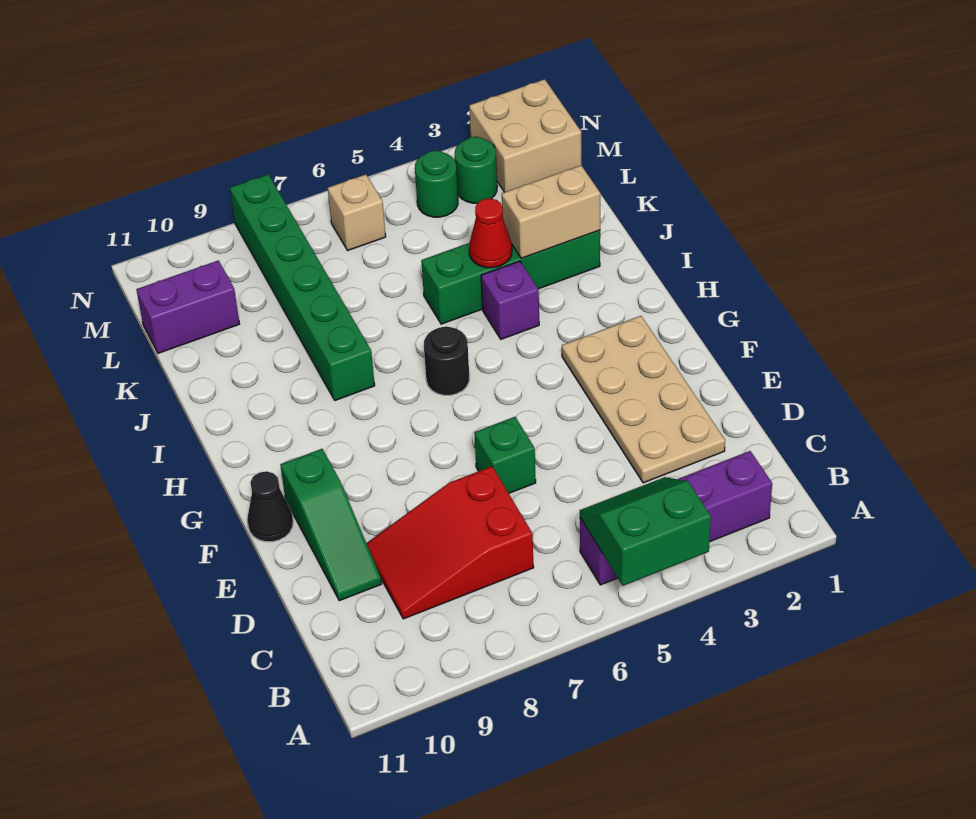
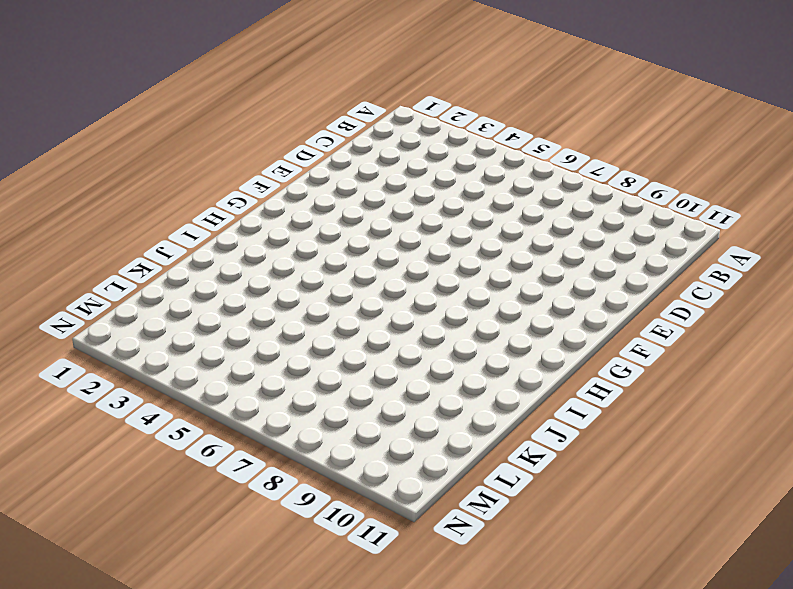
none -> purple 1x4 brick [580,451,772,585]
none -> red 2x3 slope [367,466,534,619]
none -> tan 2x4 plate [562,316,725,483]

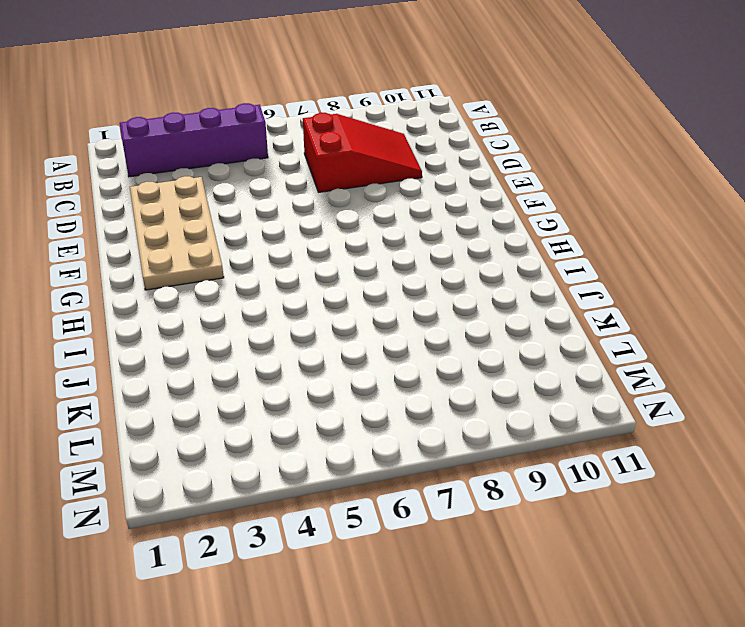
none -> green 1x3 slope [280,449,382,601]
none -> green 1x1 brick [474,417,536,493]
none -> black 1x1 cone [247,471,293,542]

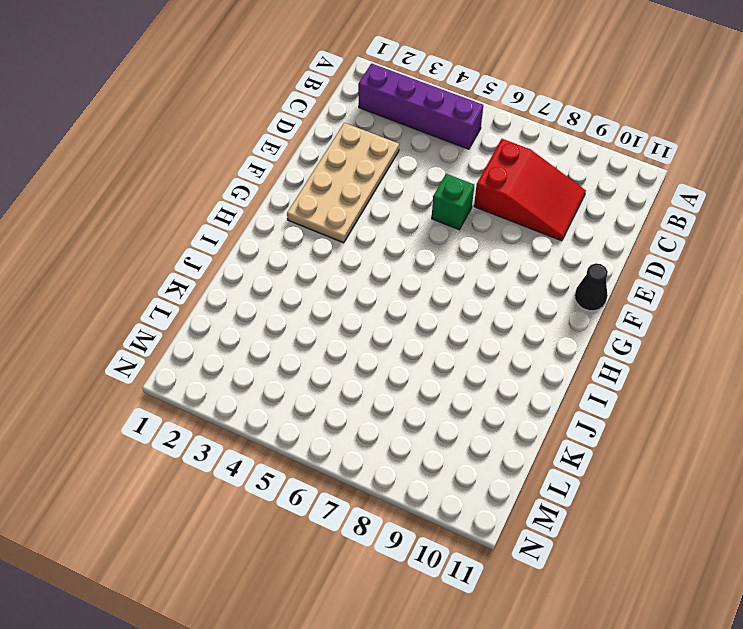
none -> green 1x3 slope [280,449,382,601]
none -> black 1x1 round brick [424,326,469,395]
none -> purple 1x1 brick [481,261,539,339]

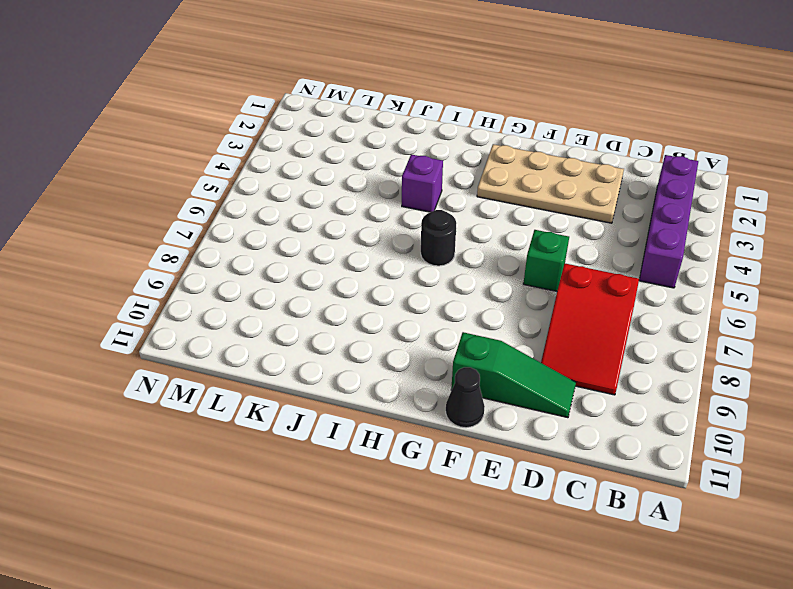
none -> green 1x6 brick [230,174,375,400]
none -> green 1x4 brick [421,230,600,324]
none -> purple 1x2 brick [136,260,239,353]

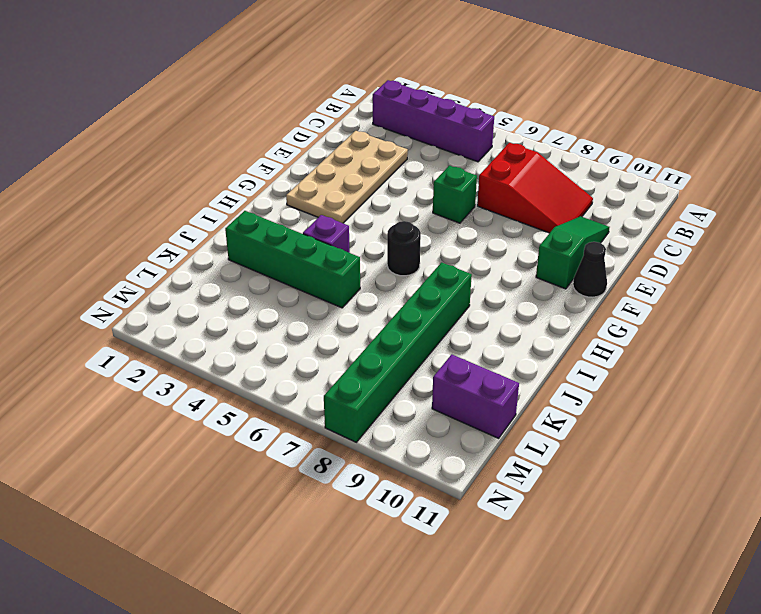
none -> tan 2x2 brick [469,79,582,192]
none -> green 1x1 round brick [455,137,497,203]
none -> green 1x1 round brick [415,150,458,217]

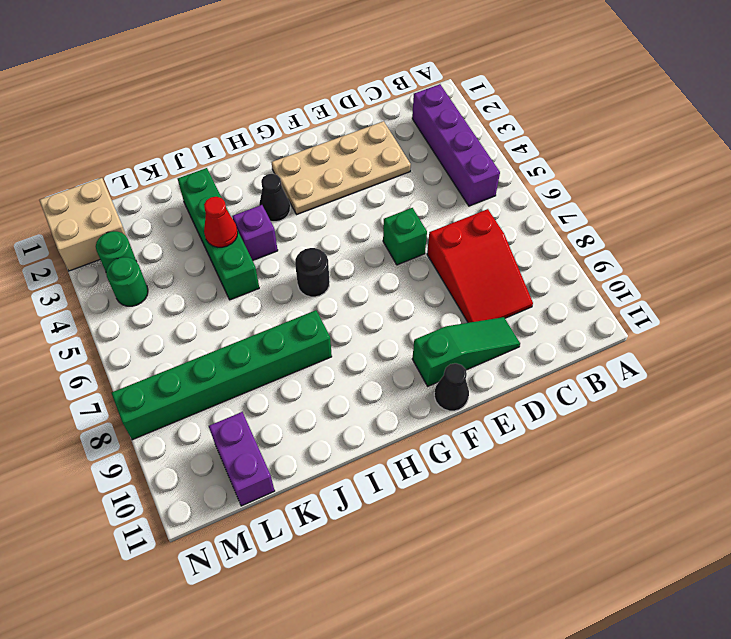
black 1x1 cone [259,174,290,222] -> none
none -> tan 1x1 brick [328,174,386,251]
none -> green 2x2 slope [580,477,711,586]
none -> tan 1x2 brick [502,165,600,258]

